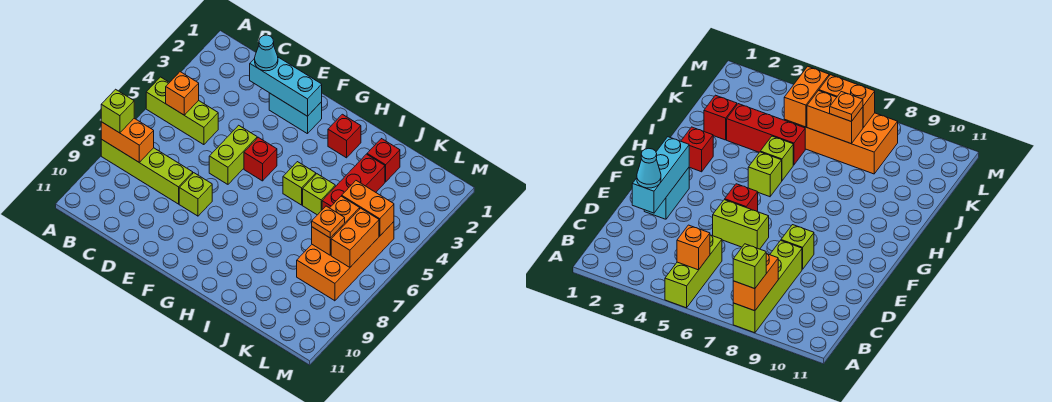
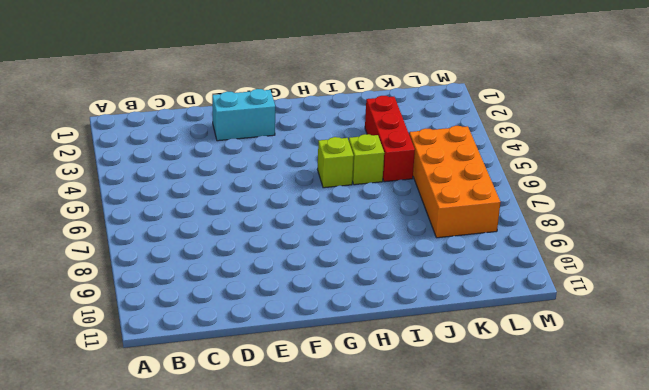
none -> lime 1x3 brick [146,77,218,145]
none -> lime 1x4 brick [101,139,193,204]
none -> lime 1x2 brick [209,125,257,184]

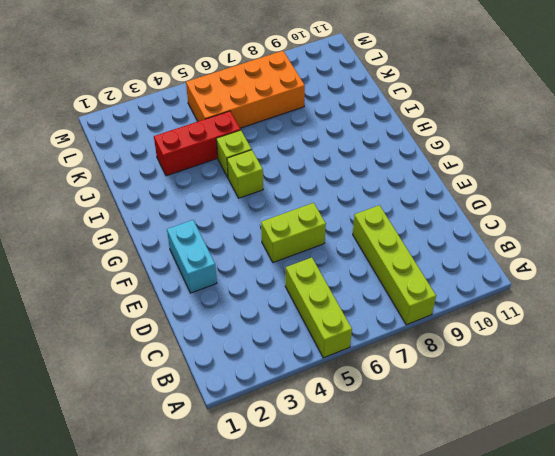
none -> lime 1x1 brick [179,173,212,216]
none -> red 1x1 brick [244,137,277,181]
none -> red 1x1 brick [328,114,361,158]

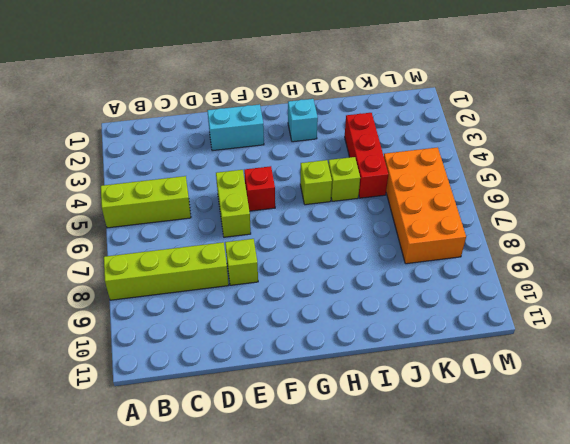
cyan 1x1 brick [288,99,318,142] -> red 1x1 brick [328,114,361,158]
none -> red 1x1 brick [367,139,400,182]
none -> orange 1x2 brick [101,118,154,163]
none -> orange 1x1 brick [166,72,199,115]

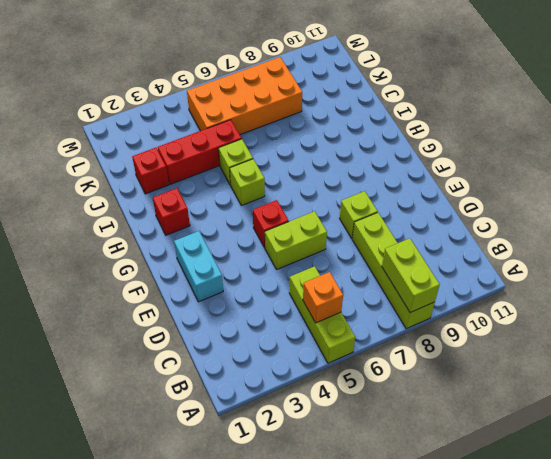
lime 1x2 brick [382,238,440,312] -> orange 1x2 brick [101,118,154,163]
none -> cyan 1x3 brick [250,57,322,116]
none -> orange 1x2 brick [342,181,394,236]
none -> orange 1x2 brick [312,196,360,255]

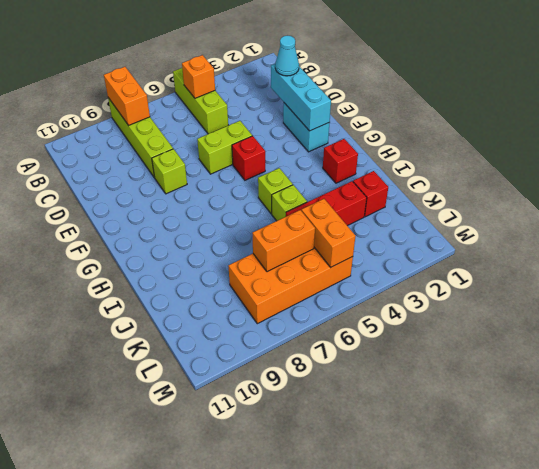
none -> orange 1x2 brick [331,208,379,267]
none -> lime 1x1 brick [101,89,134,133]
none -> orange 1x1 plate [312,206,345,238]

